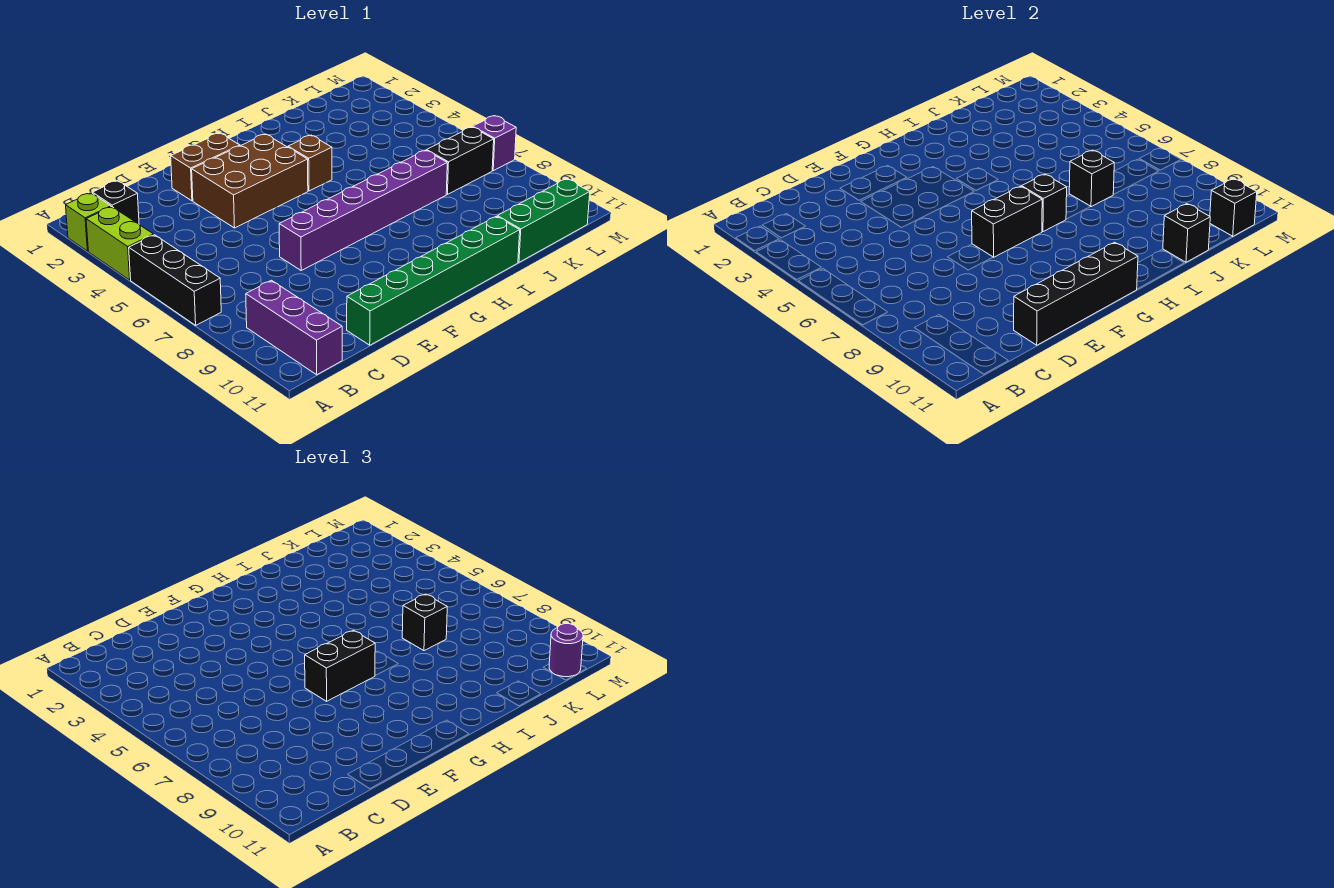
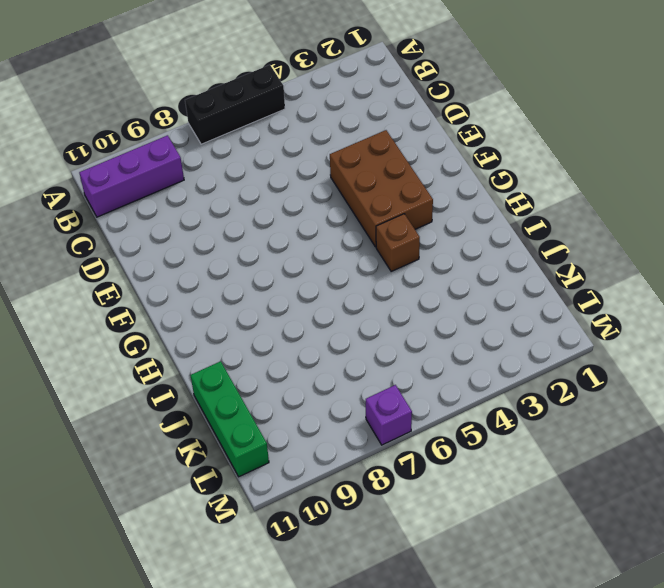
none -> lime 1x1 brick [66,193,111,251]
none -> lime 1x2 brick [86,207,154,280]
none -> black 1x1 brick [92,181,139,224]

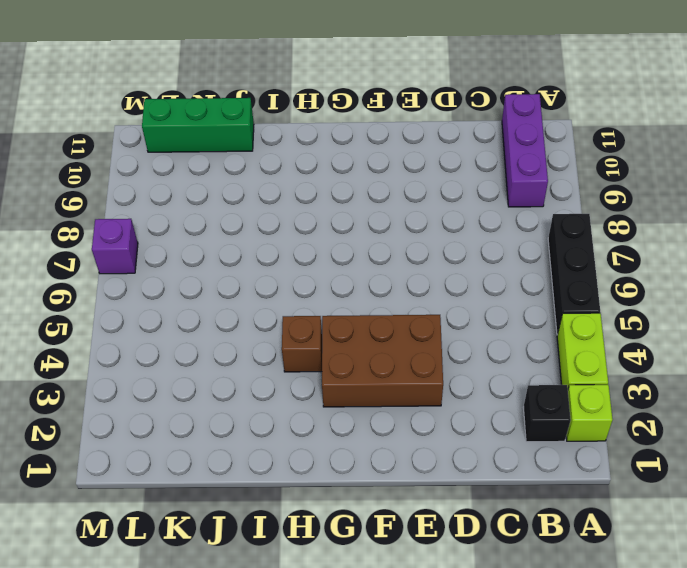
none -> green 1x6 brick [347,216,520,345]
none -> brown 1x2 brick [171,133,240,201]
none -> purple 1x6 brick [279,150,447,270]

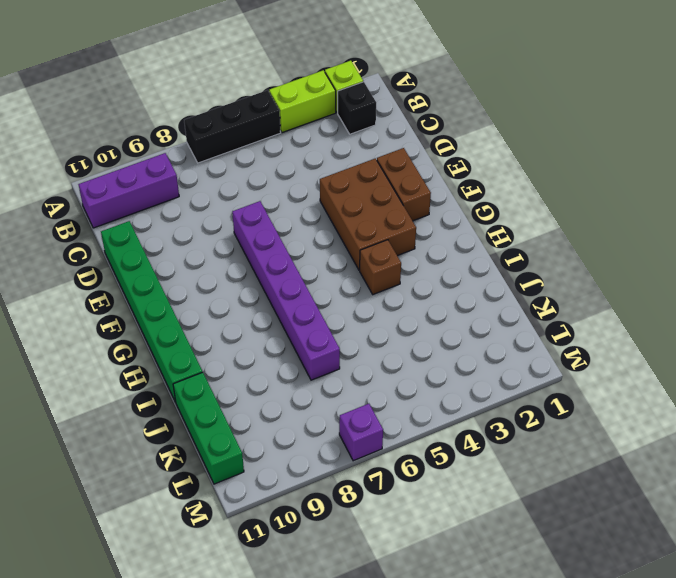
none -> black 1x2 brick [426,127,494,194]
none -> black 1x4 brick [1014,242,1138,345]
none -> black 1x2 brick [972,186,1042,257]

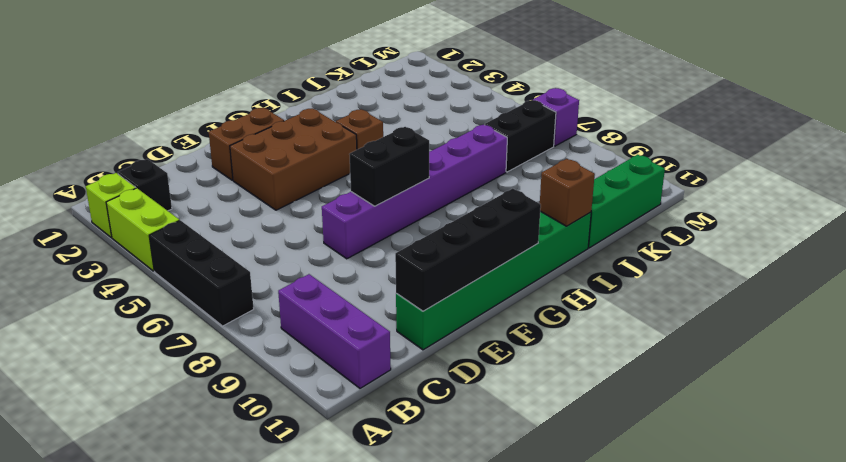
brown 1x1 brick [540,159,595,226] -> none
none -> black 1x1 brick [1022,174,1067,232]
none -> black 1x1 brick [1069,150,1114,207]
none -> black 1x1 brick [1163,204,1210,262]

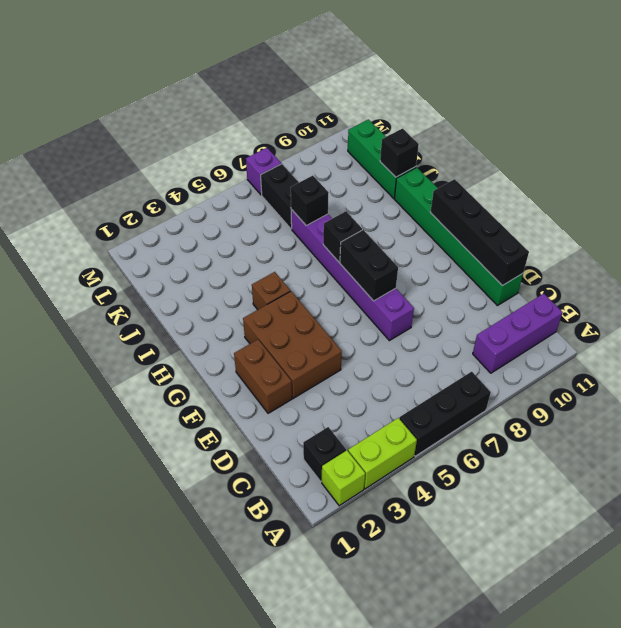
none -> black 1x1 brick [1210,179,1257,236]
none -> black 1x2 brick [305,630,375,701]
none -> black 1x1 brick [402,594,447,651]

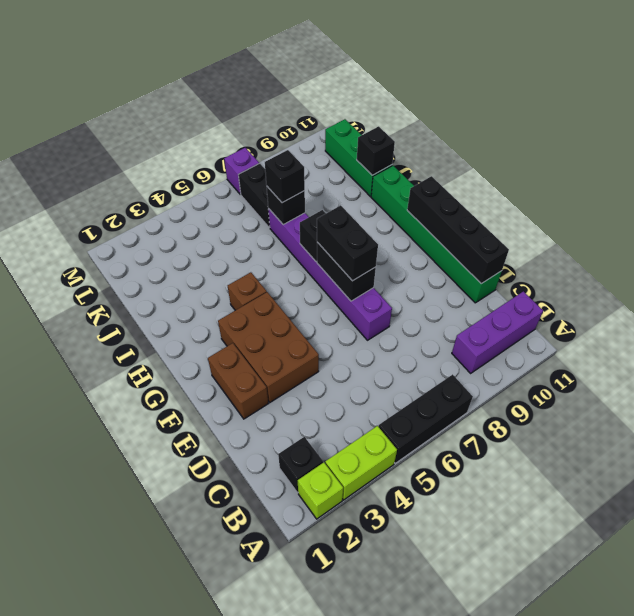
none -> black 1x1 brick [1210,179,1257,236]
none -> purple 1x1 round brick [549,624,583,677]

